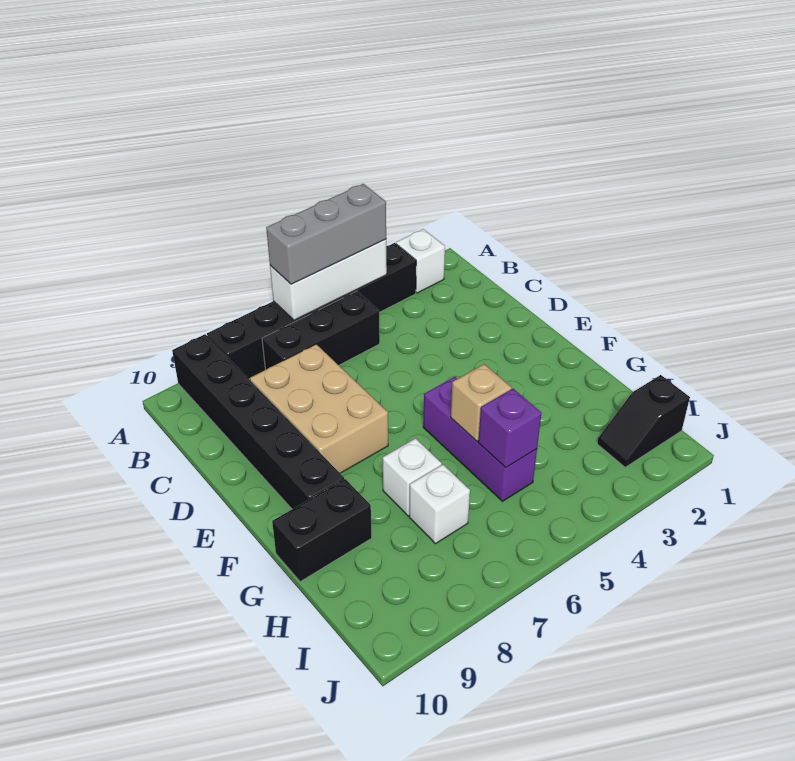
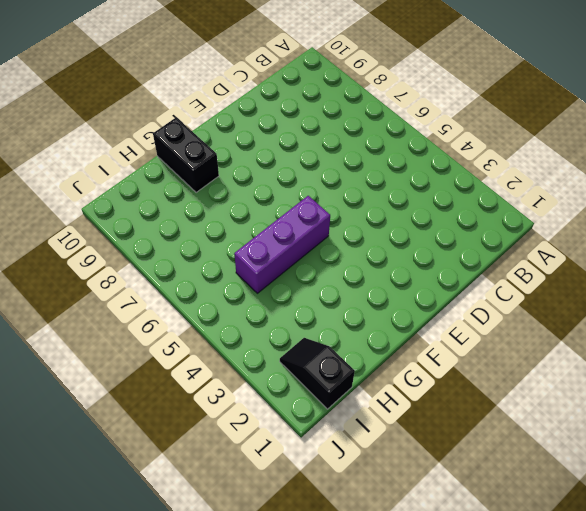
none -> white 1x1 brick [396,229,445,293]
none -> black 1x6 brick [207,243,416,379]
none -> black 1x6 brick [172,334,344,509]

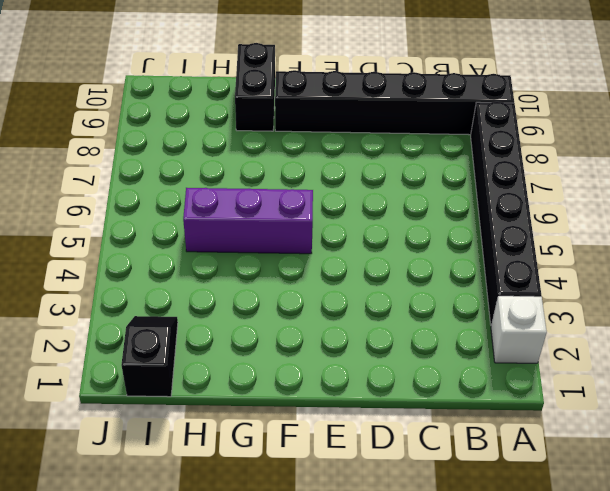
none -> black 1x3 brick [262,291,380,370]
none -> tan 2x3 brick [250,344,388,473]
none -> white 1x1 brick [383,438,442,516]

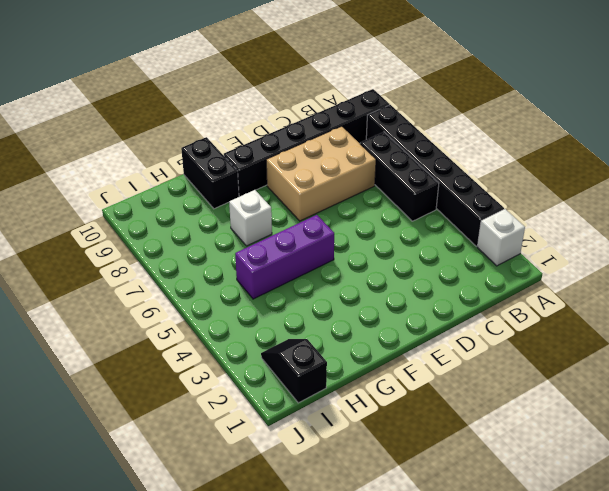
none -> white 1x1 brick [409,464,470,544]
none -> white 1x3 brick [270,239,387,320]
none -> tan 1x1 brick [451,364,512,441]

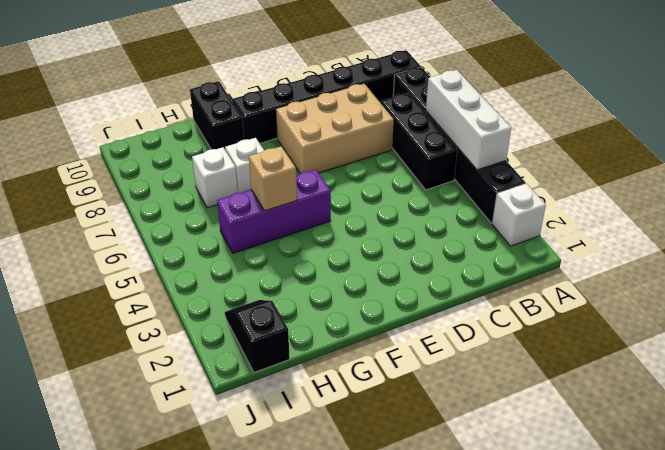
none -> purple 1x1 brick [478,389,541,467]
none -> grey 1x3 brick [266,184,386,284]

